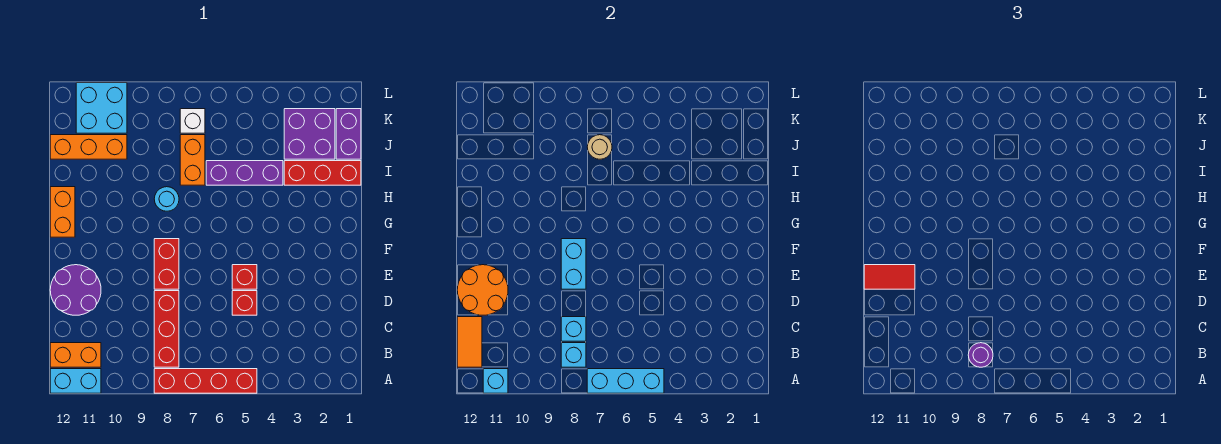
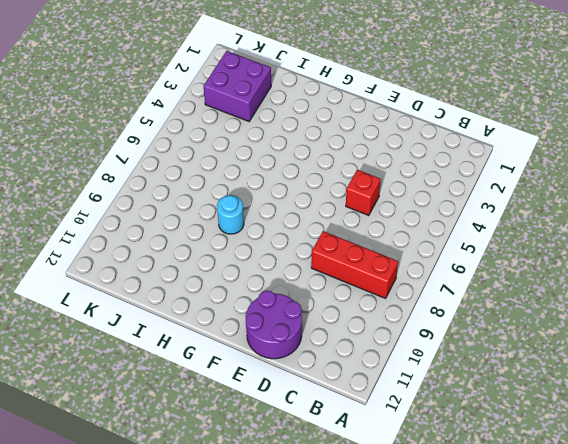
none -> red 1x4 brick [154,369,257,393]
none -> cyan 1x2 brick [50,369,101,393]
none -> orange 1x2 brick [50,343,101,367]

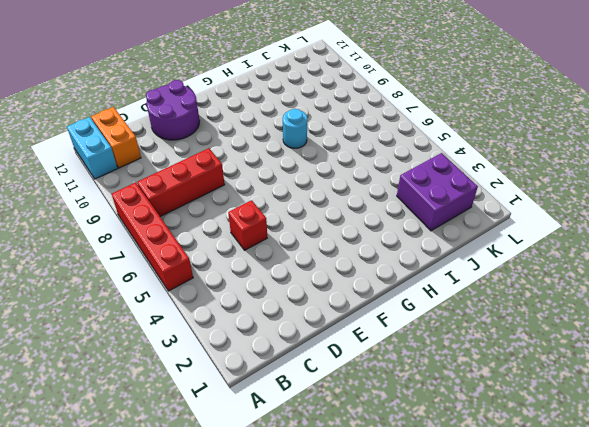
none -> red 1x1 brick [232,265,257,289]
none -> red 1x2 brick [154,239,179,289]
none -> orange 1x2 brick [50,187,75,237]

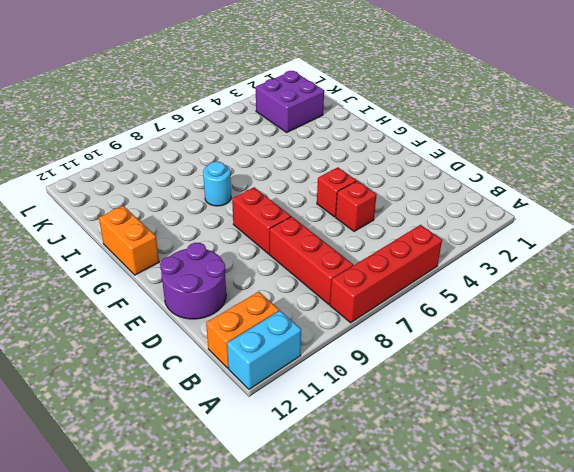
none -> red 1x3 brick [284,161,361,185]
none -> purple 1x3 brick [206,161,283,185]
none -> orange 1x2 brick [180,135,205,185]

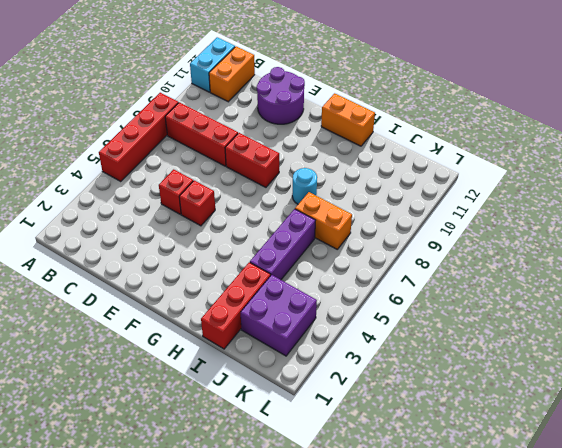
none -> purple 1x2 brick [336,109,361,159]
none -> orange 1x3 brick [50,135,127,159]
none -> white 1x1 brick [180,109,205,133]

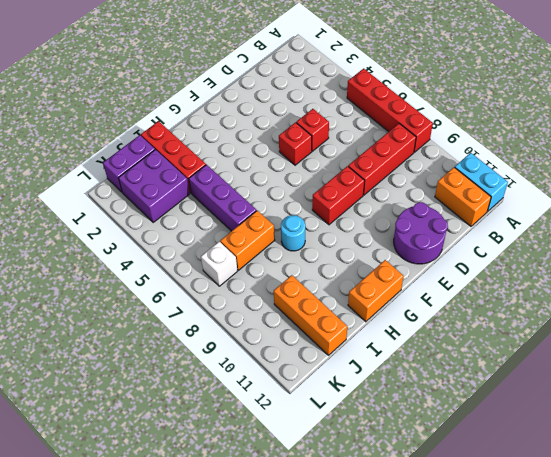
none -> cyan 2x2 brick [76,83,127,133]
none -> cyan 1x3 brick [587,369,664,393]
none -> cyan 1x1 brick [483,369,508,393]

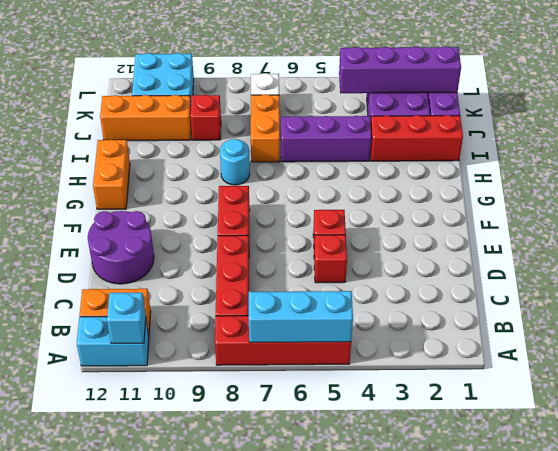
red 1x1 brick [191,95,221,140] -> none
purple 1x4 brick [339,46,461,93] -> none
none -> cyan 1x1 brick [561,343,586,367]
none -> orange 1x2 tile [457,317,482,367]
none -> cyan 1x1 brick [561,317,586,341]

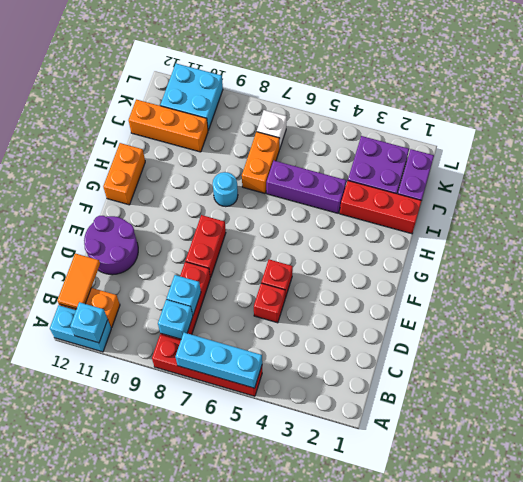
none -> orange 2x2 round brick [457,265,508,315]
none -> cyan 1x2 brick [561,239,586,289]
none -> tan 1x1 round brick [587,135,612,159]

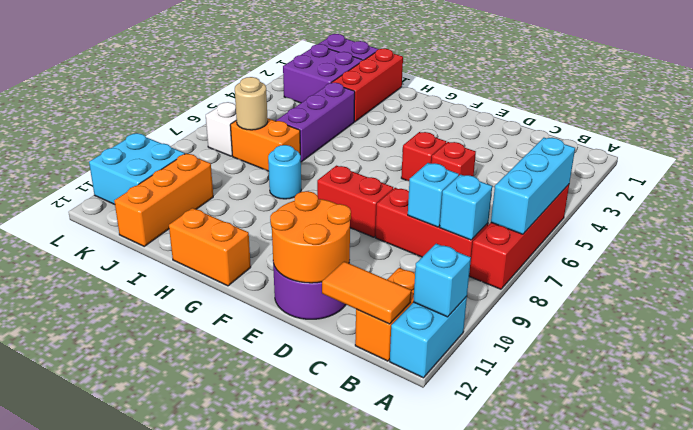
none -> cyan 1x2 brick [561,239,586,289]
none -> purple 1x1 round brick [968,343,993,367]
none -> red 1x2 tile [864,265,915,289]

